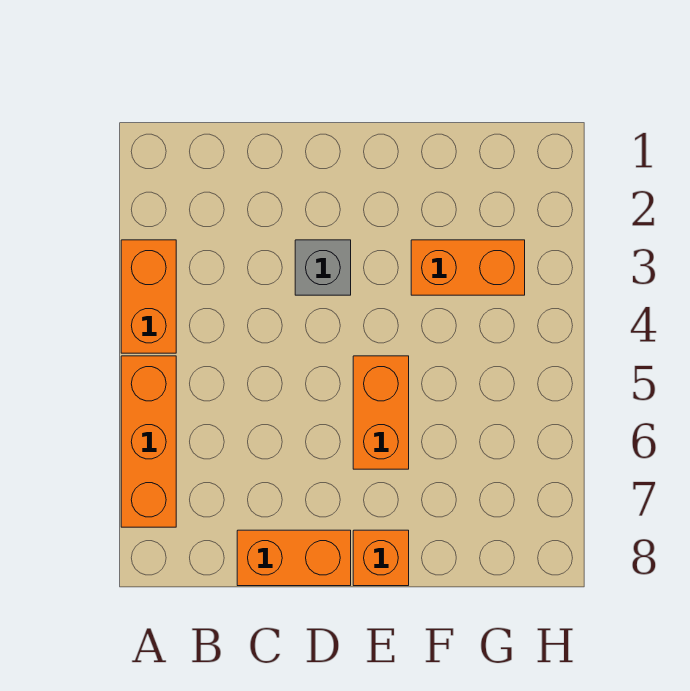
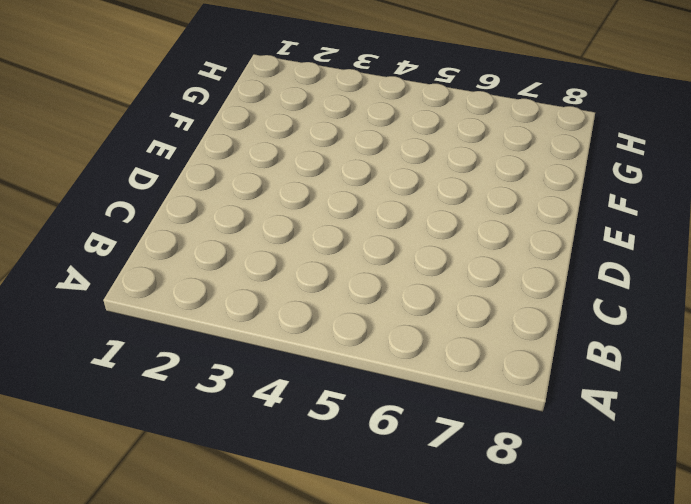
none -> orange 1x2 brick [121,240,176,353]
none -> orange 1x3 brick [121,356,176,527]

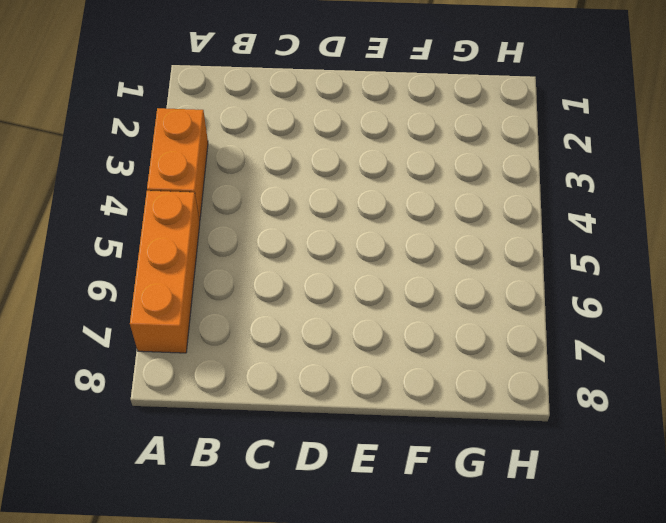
none -> orange 1x2 brick [237,530,351,586]
none -> grey 1x1 brick [295,240,351,295]

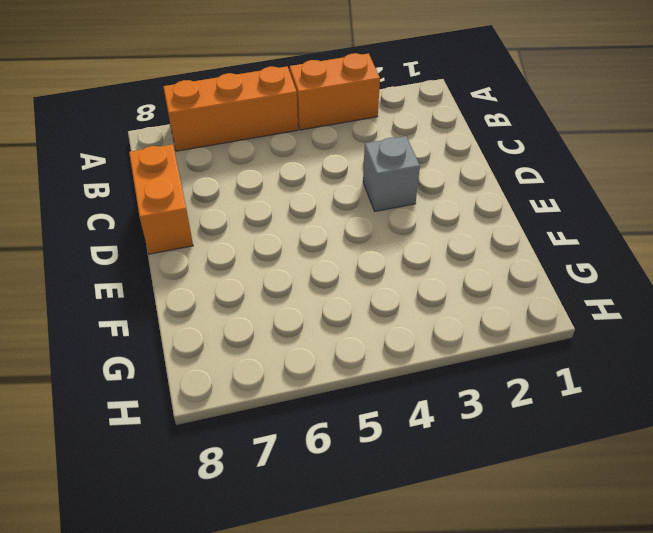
none -> orange 1x2 brick [353,356,409,469]
none -> orange 1x1 brick [353,530,409,586]

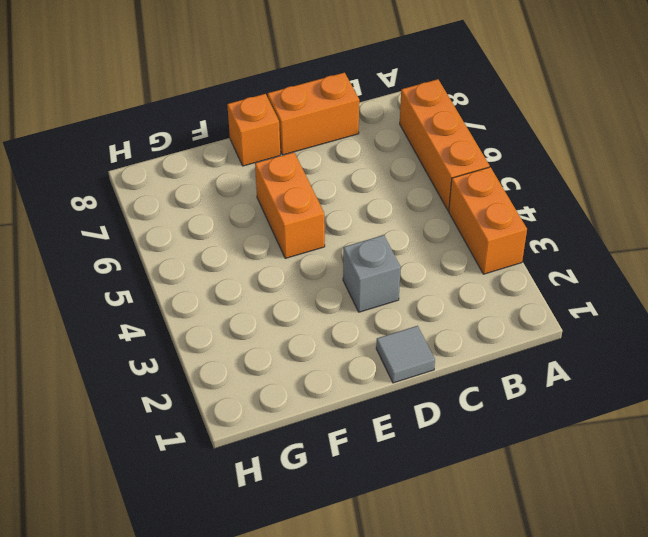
grey 1x1 tile [376,326,435,383] -> none
none -> orange 1x2 brick [411,240,525,295]

